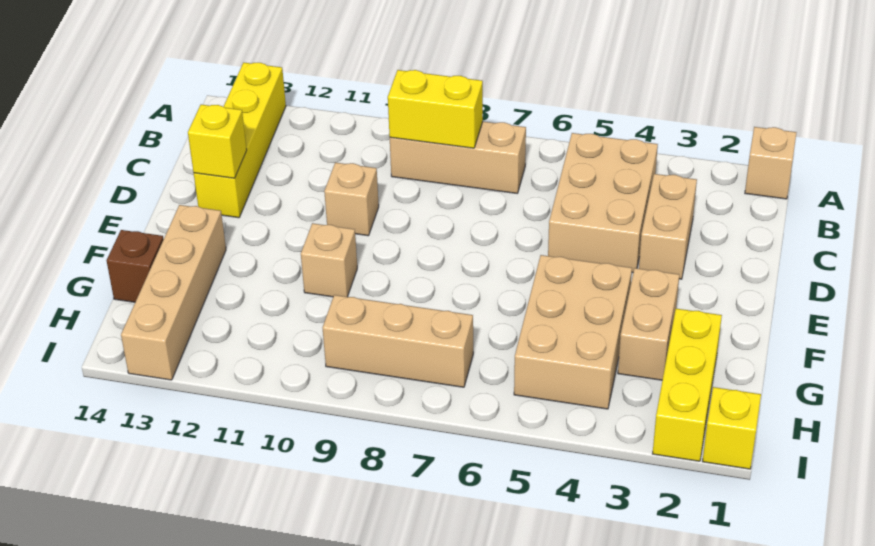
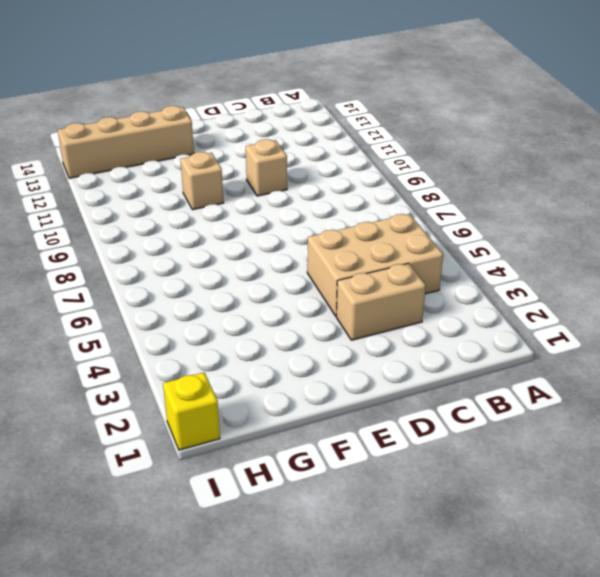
none -> tan 1x1 brick [745,127,796,199]
none -> yellow 1x4 brick [194,63,286,218]
none -> tan 1x3 brick [390,122,526,193]

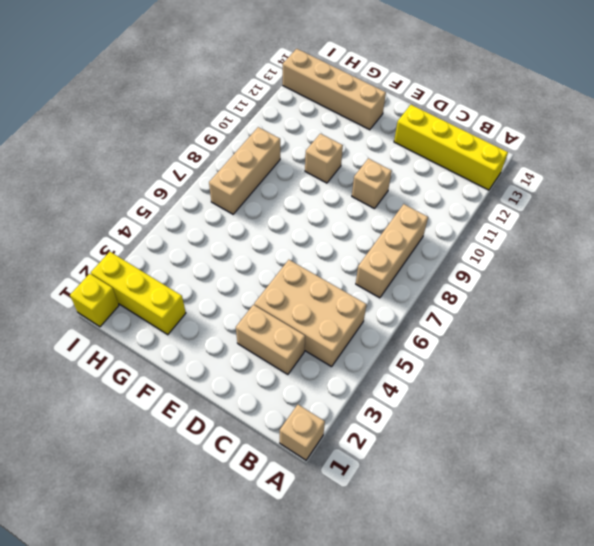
none -> tan 1x2 brick [618,268,679,380]
none -> tan 2x3 brick [514,255,632,409]
none -> brown 1x1 brick [107,230,164,302]

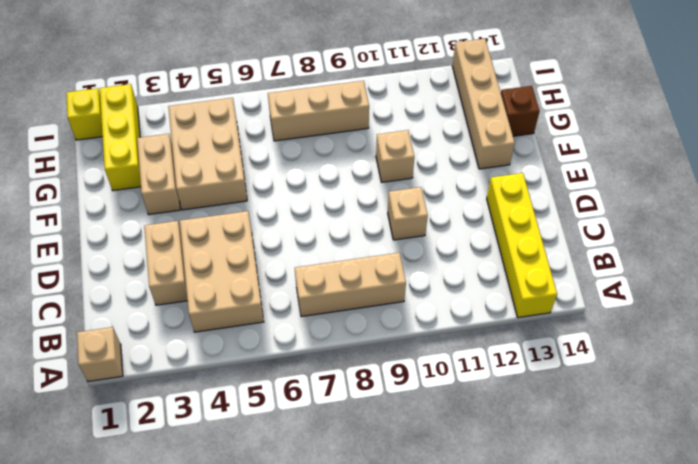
none -> yellow 1x2 brick [388,70,483,148]
none -> yellow 1x1 brick [188,105,247,178]

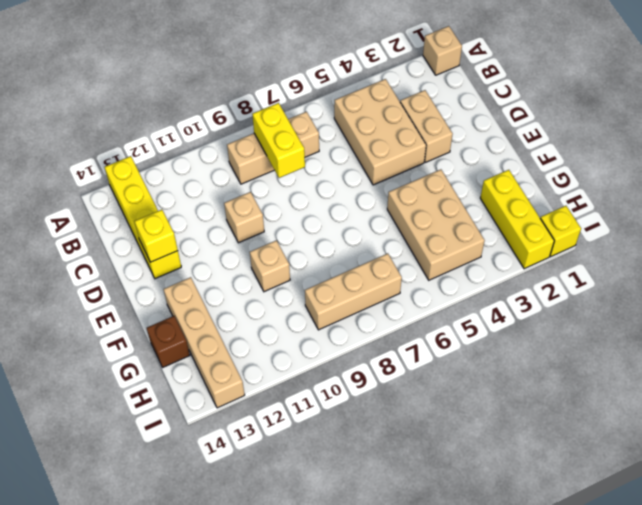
yellow 1x2 brick [252,103,305,178] -> yellow 1x2 brick turned to [388,70,483,148]
none -> tan 1x2 brick [618,268,679,380]

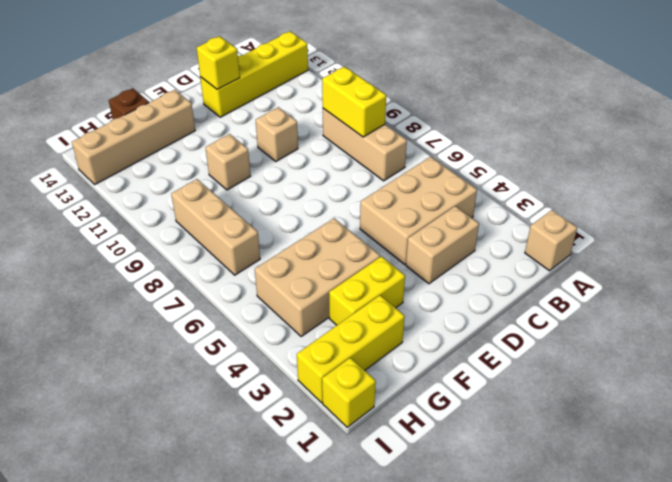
yellow 1x2 brick [329,256,405,325] -> tan 1x2 brick [618,268,679,380]

